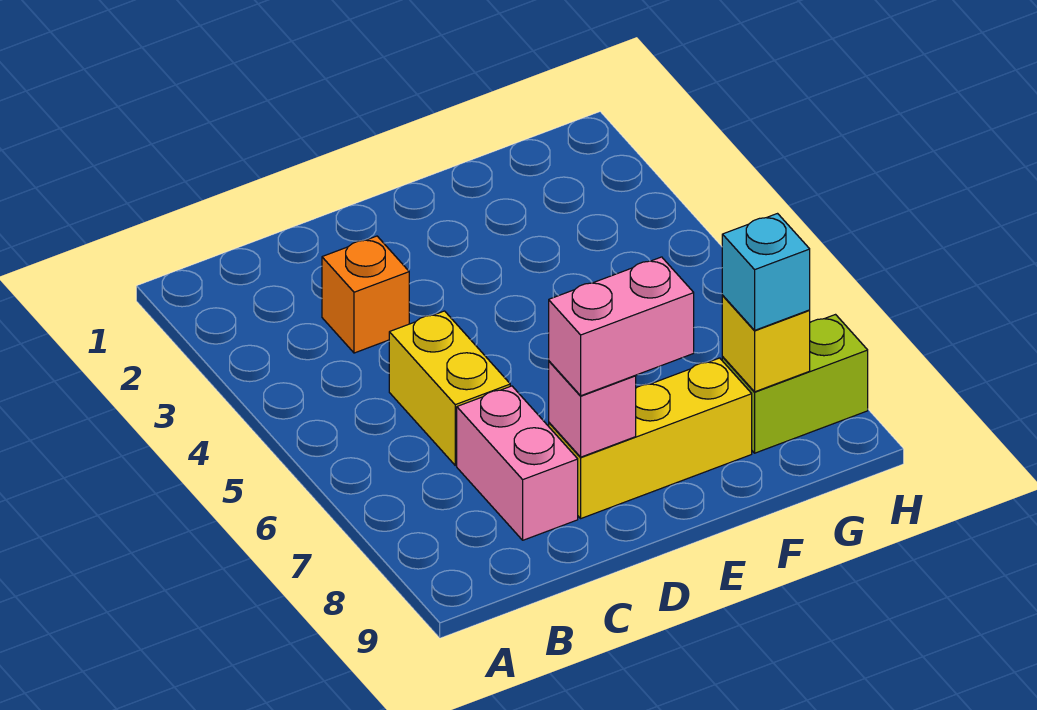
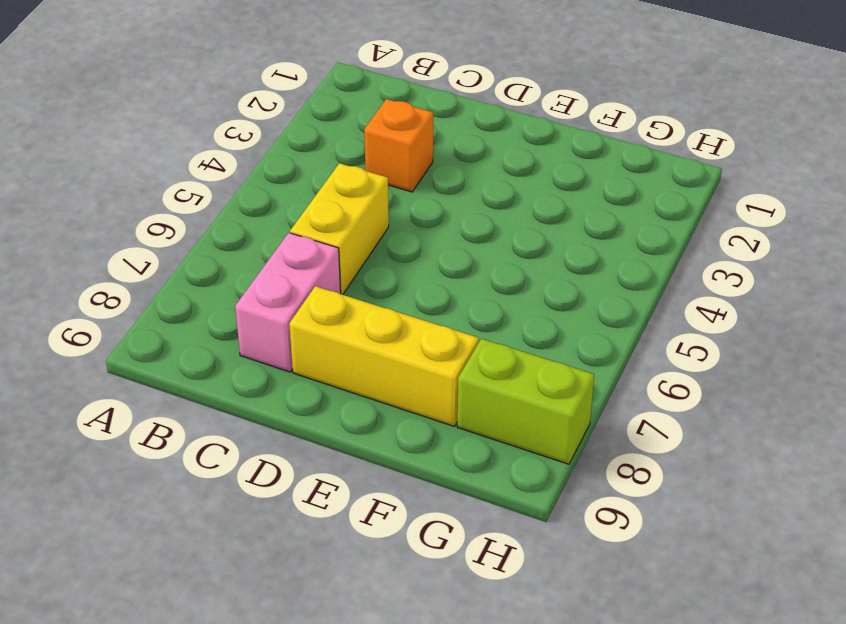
none -> pink 1x1 brick [549,361,636,457]
none -> yellow 1x1 brick [722,296,810,392]

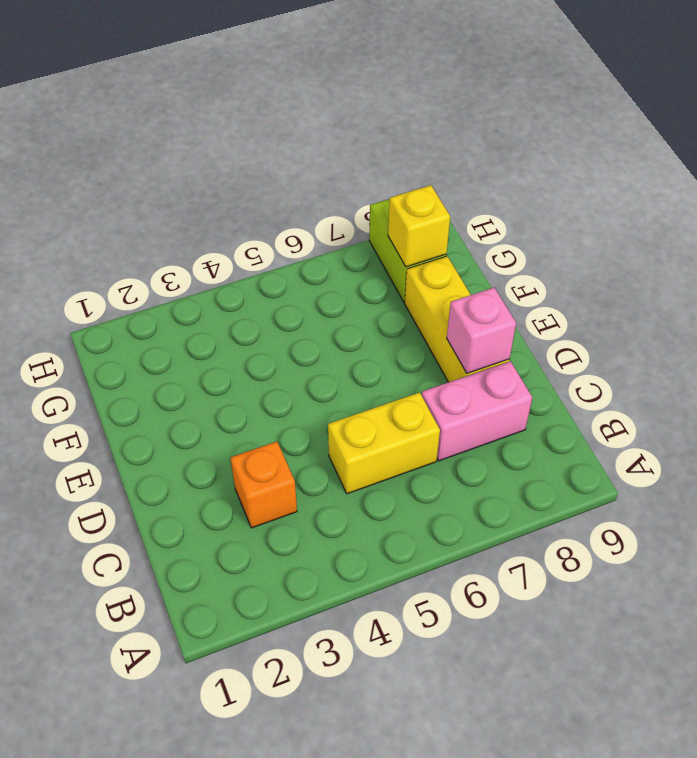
none -> pink 1x2 brick [549,257,694,396]
none -> cyan 1x1 brick [722,214,810,330]

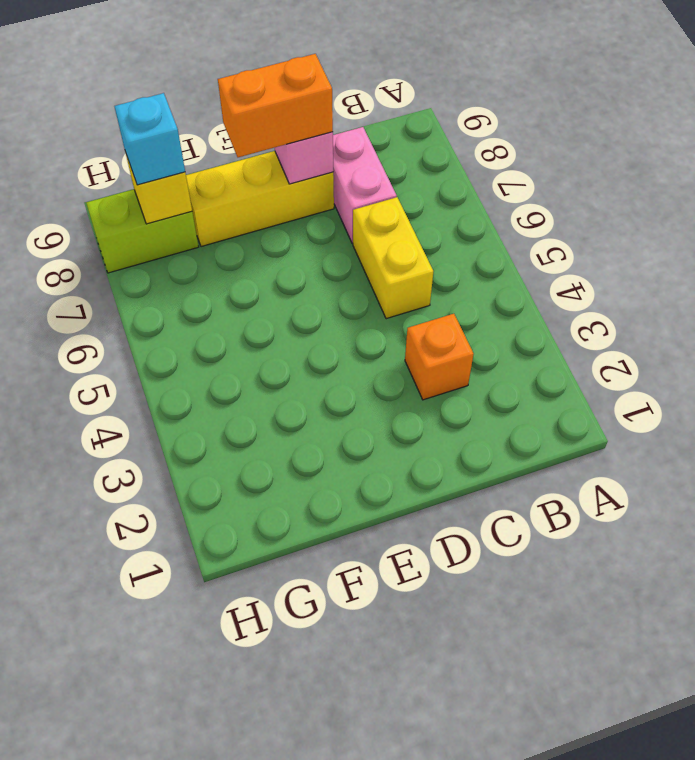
orange 1x2 brick [218,54,333,157] -> pink 1x2 brick [549,257,694,396]

